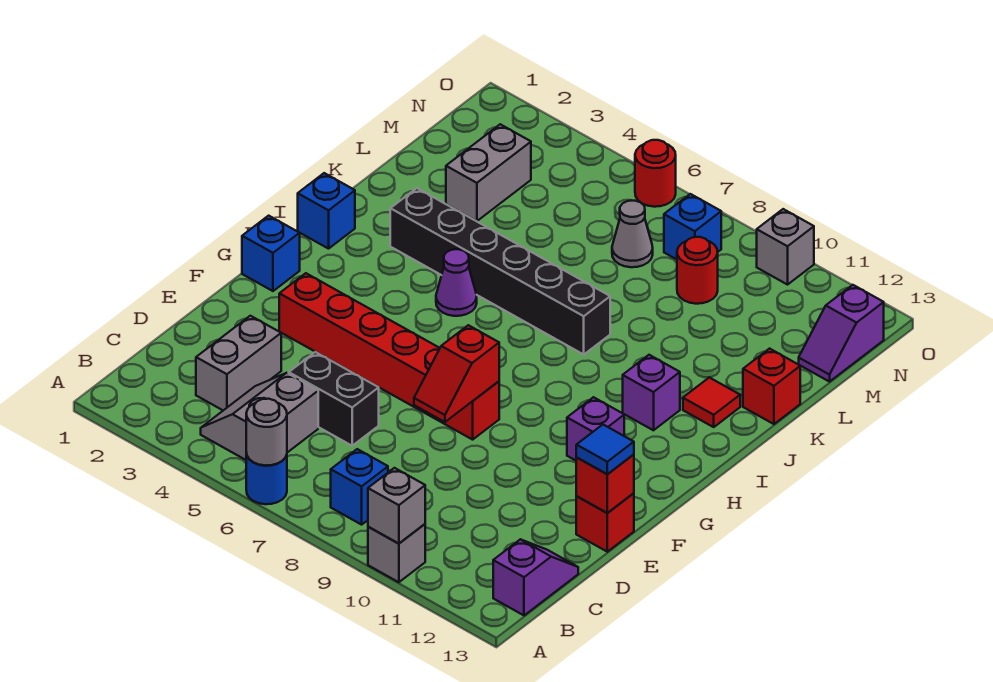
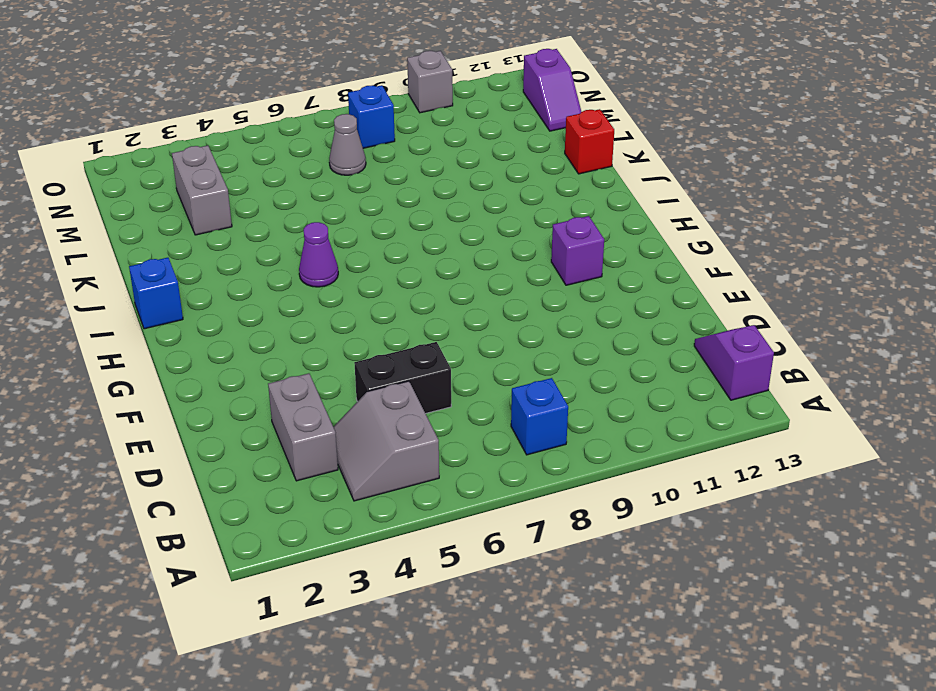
none -> blue 1x1 round brick [246,453,287,504]
none -> grey 1x1 brick [368,524,425,582]
none -> red 1x1 brick [576,493,634,552]

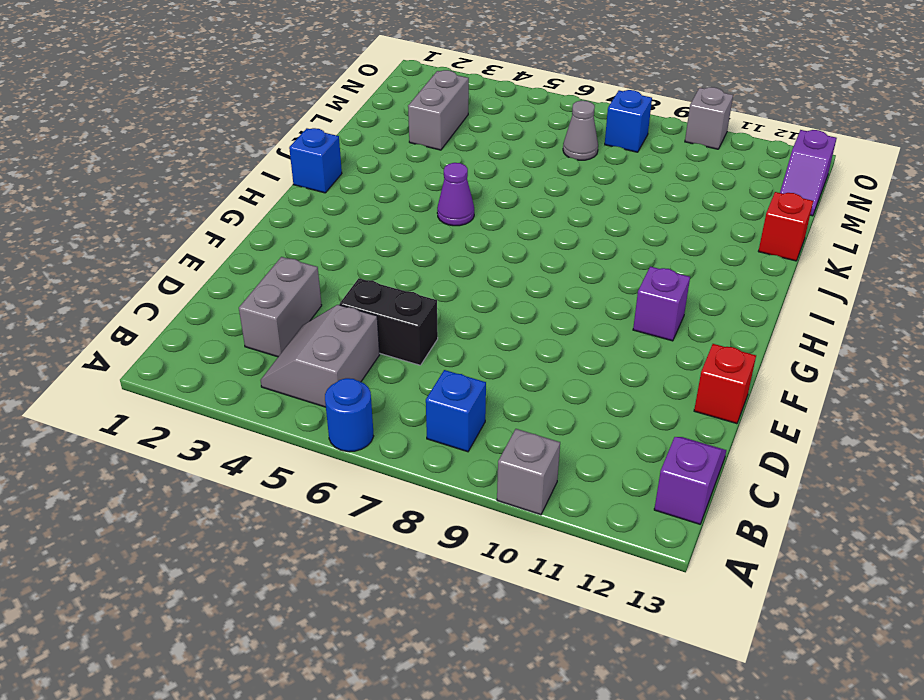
none -> red 1x6 brick [279,273,499,440]
none -> blue 1x1 brick [242,216,300,291]
none -> purple 1x1 brick [623,355,680,430]

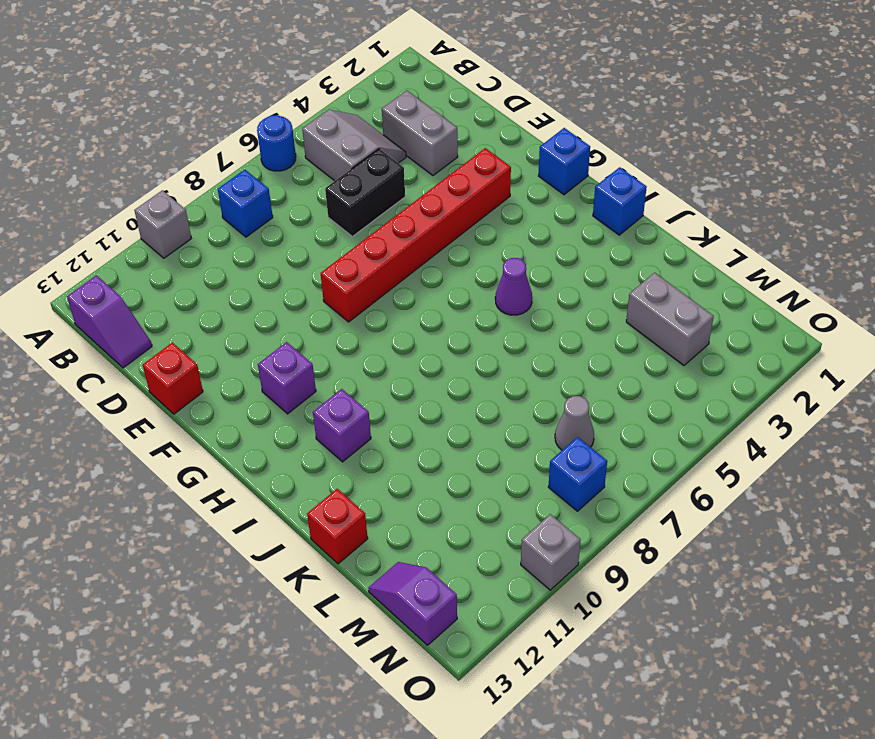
none -> black 1x6 brick [390,188,610,354]
none -> red 1x1 tile [683,377,740,427]
none -> red 1x1 round brick [677,237,718,304]

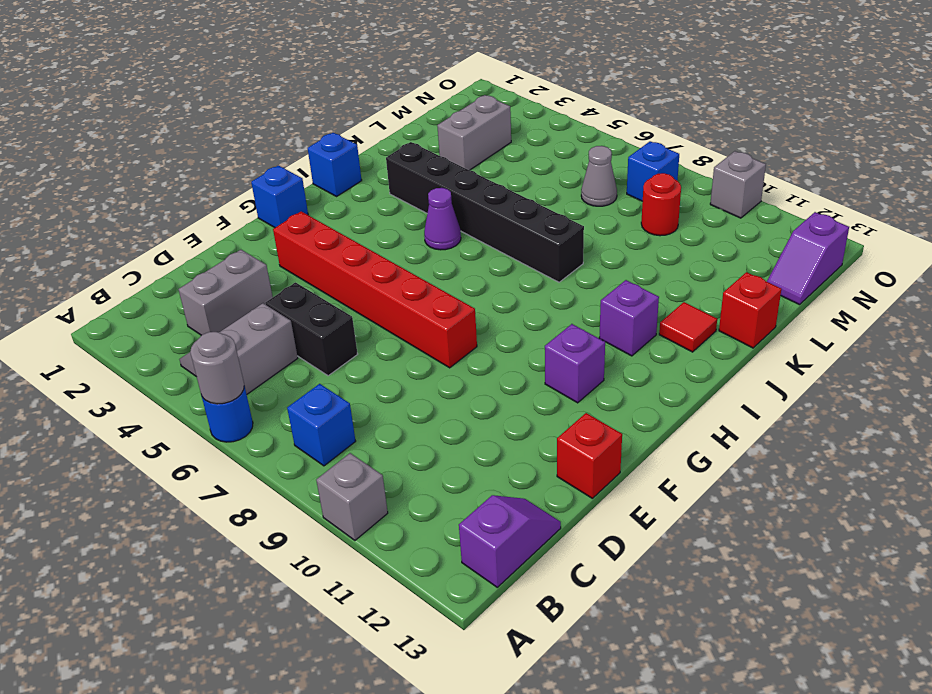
none -> red 1x1 round brick [635,140,676,207]
none -> grey 1x1 brick [368,468,425,543]
none -> red 1x2 slope [414,325,499,422]

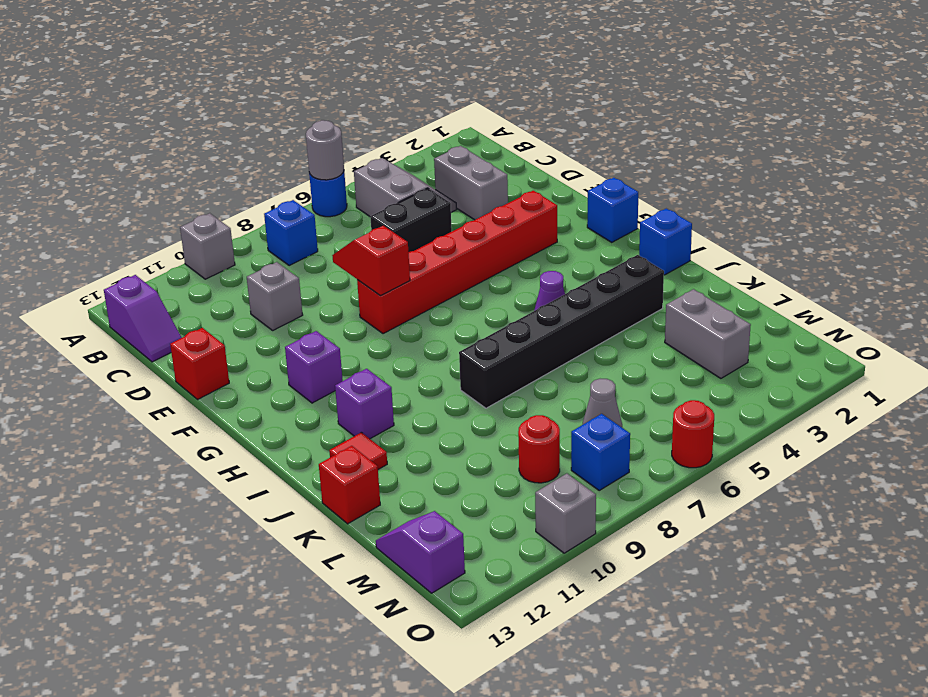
grey 1x1 brick [247,262,303,330] -> grey 1x1 brick moved to [368,468,425,543]
none -> red 1x1 brick [576,455,634,513]
none -> blue 1x1 tile [576,425,634,474]

